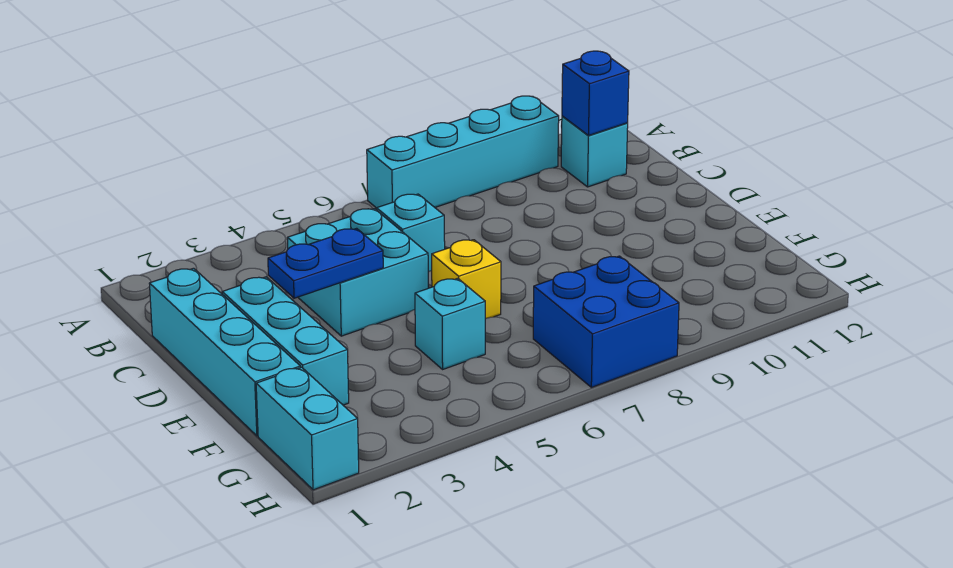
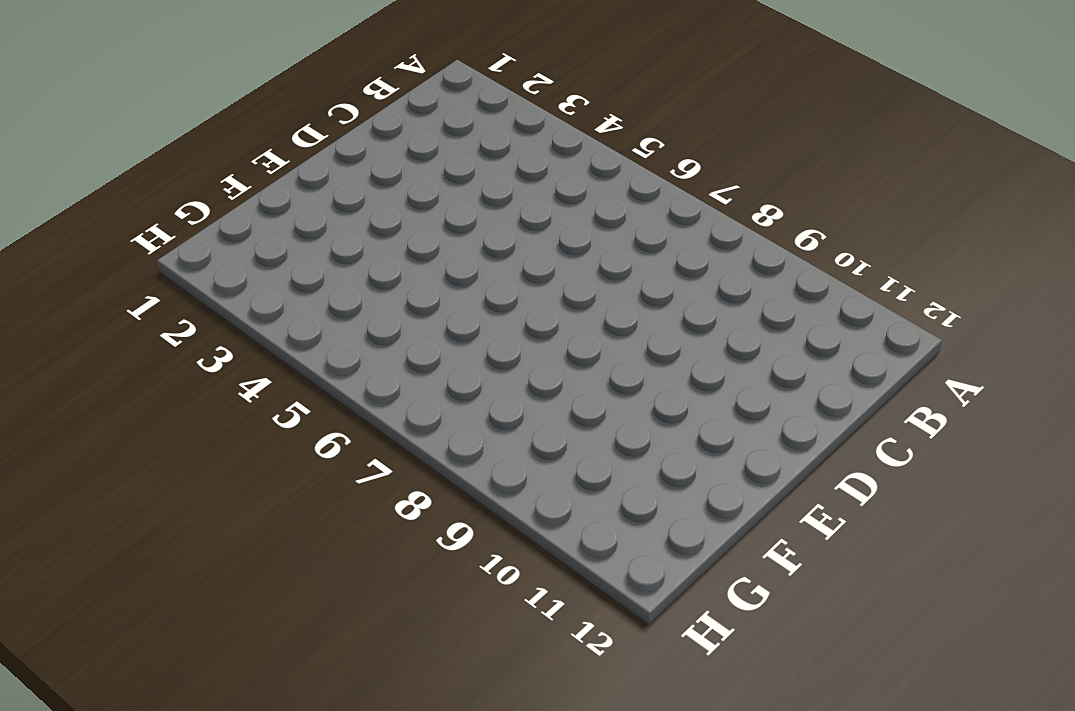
none -> cyan 1x4 brick [367,96,559,208]
none -> cyan 1x1 brick [561,116,628,187]
none -> cyan 1x4 brick [149,268,300,436]

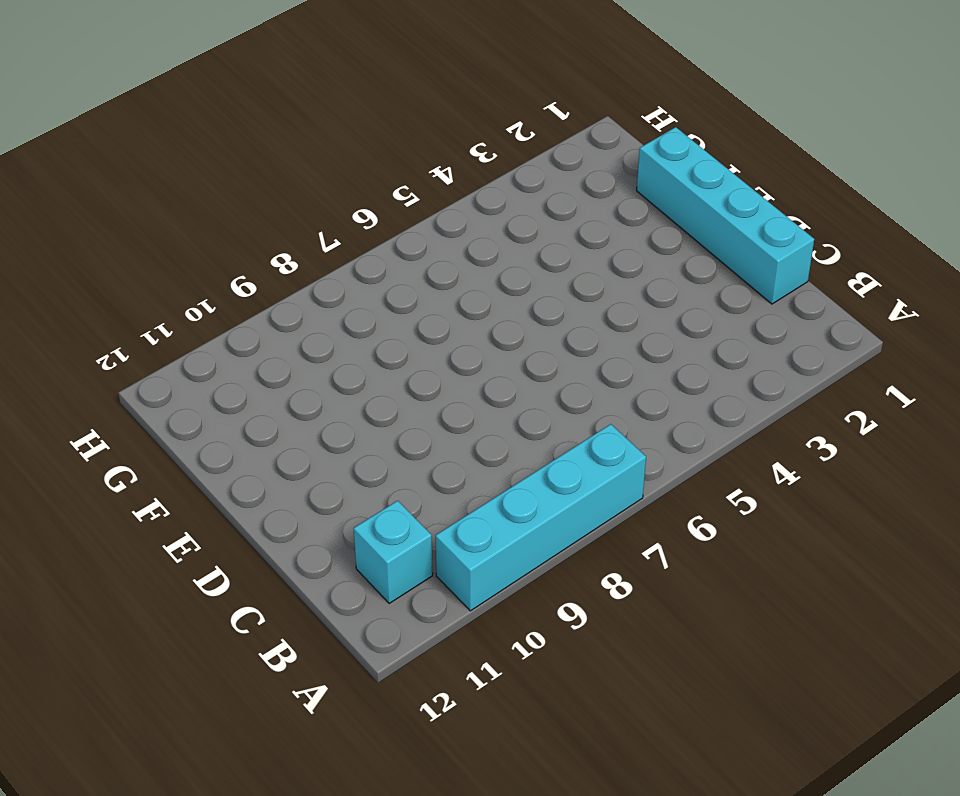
none -> cyan 2x2 brick [287,209,428,336]
none -> cyan 1x1 brick [377,194,445,272]
none -> cyan 1x3 brick [222,277,349,405]

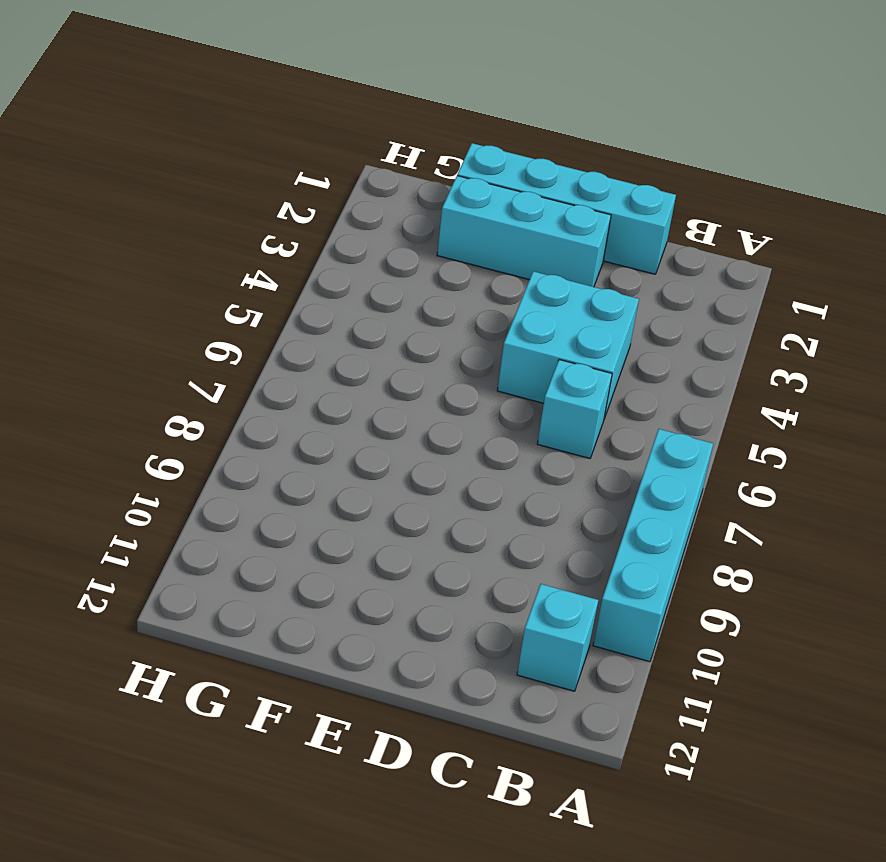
none -> yellow 1x1 brick [432,240,501,319]
none -> cyan 1x1 brick [415,278,485,369]
none -> cyan 1x2 brick [256,367,359,490]

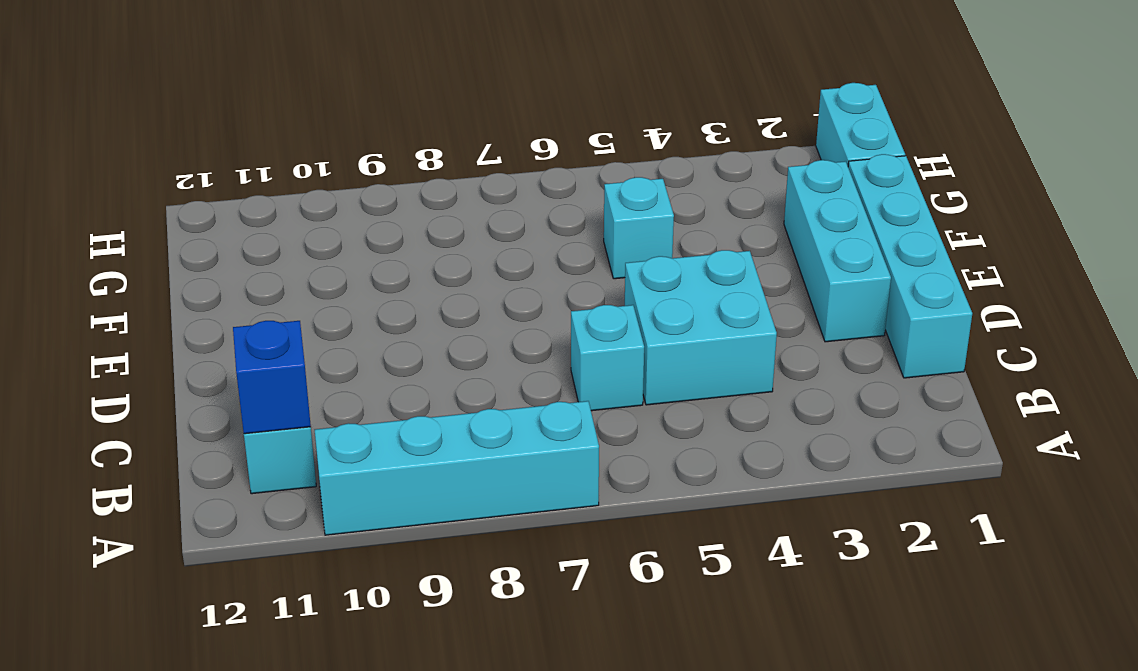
none -> yellow 1x1 brick [432,240,501,319]
none -> blue 2x2 brick [533,256,679,387]
none -> blue 1x2 plate [268,228,383,298]

